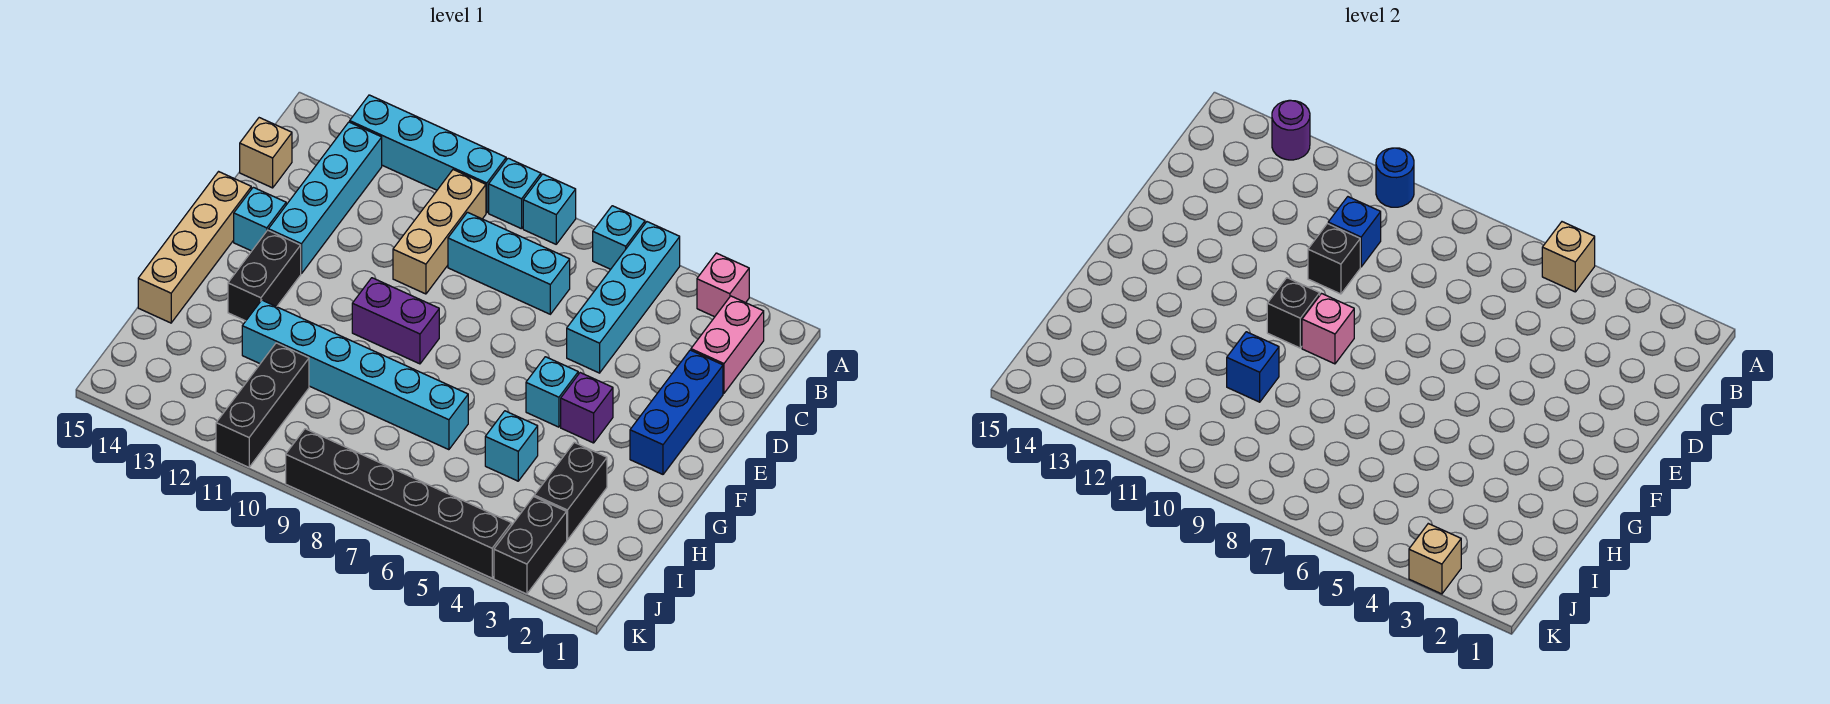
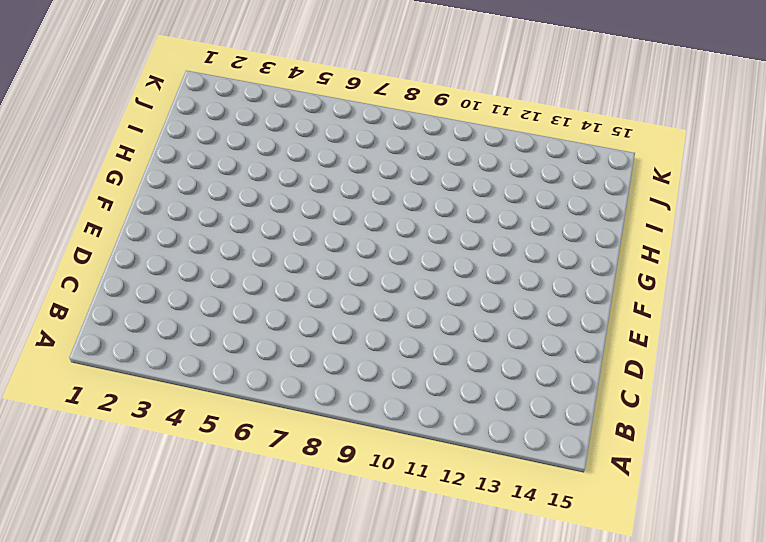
none -> pink 1x1 brick [697,253,749,317]
none -> cyan 1x4 brick [567,222,680,373]
none -> cyan 1x1 brick [593,206,645,269]
none -> cyan 1x1 brick [523,174,576,244]

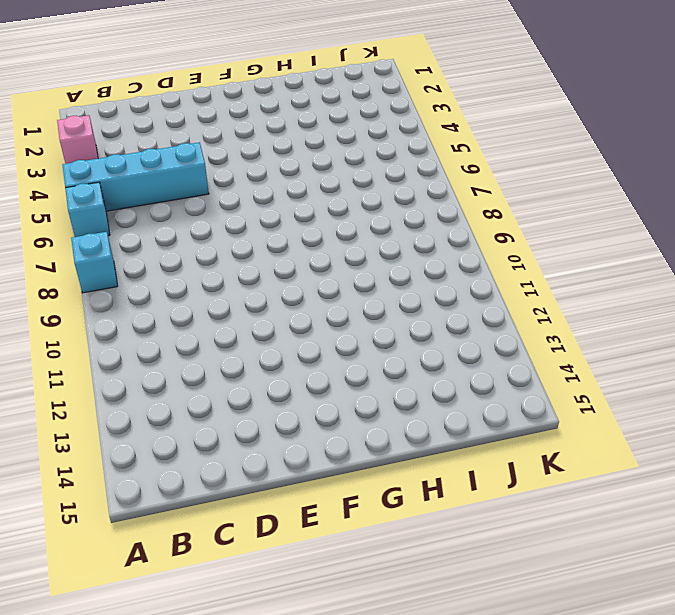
none -> cyan 1x1 brick [489,158,541,229]
none -> cyan 1x4 brick [350,95,506,213]
none -> pink 1x2 brick [691,296,764,393]
none -> tan 1x3 brick [393,170,486,294]

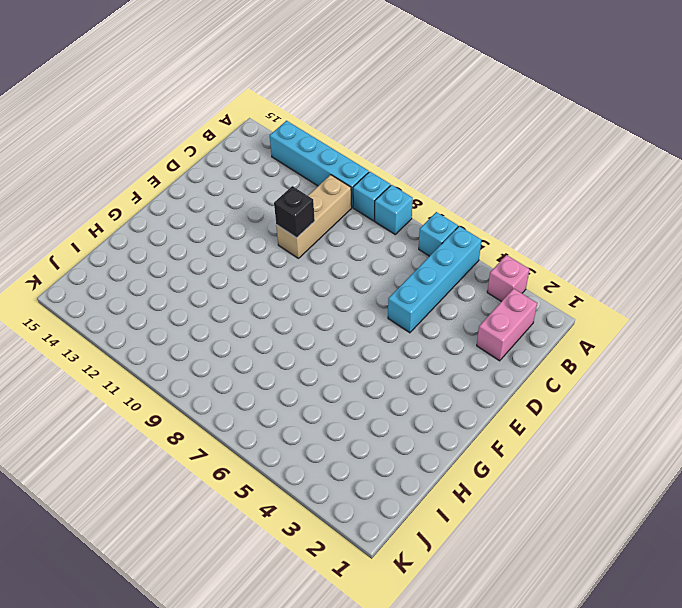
none -> cyan 1x4 brick [269,122,382,274]
none -> cyan 1x3 brick [448,212,570,314]
none -> tan 1x1 brick [240,118,292,188]
none -> blue 1x3 brick [630,350,723,474]

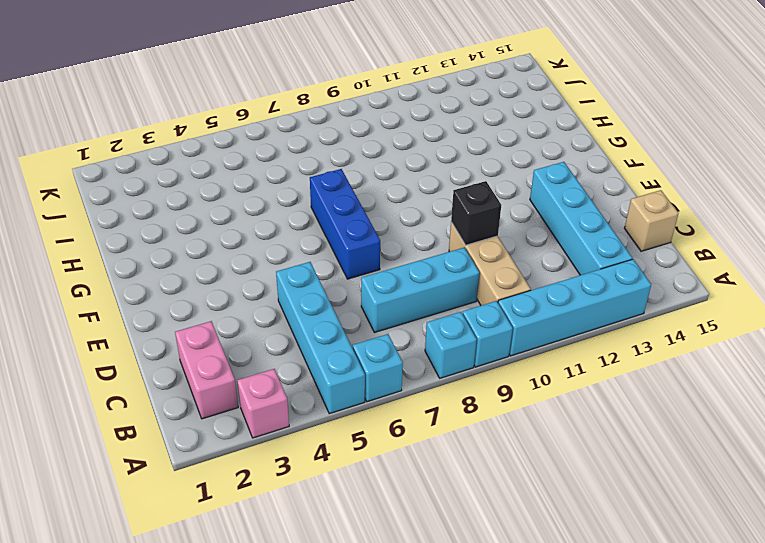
blue 1x3 brick [310,169,380,279] -> blue 1x3 brick moved to [630,350,723,474]
none -> cyan 1x1 brick [234,187,286,251]
none -> tan 1x4 brick [138,172,251,323]
none -> purple 1x1 brick [561,373,613,443]
none -> cyan 1x1 brick [526,357,578,427]

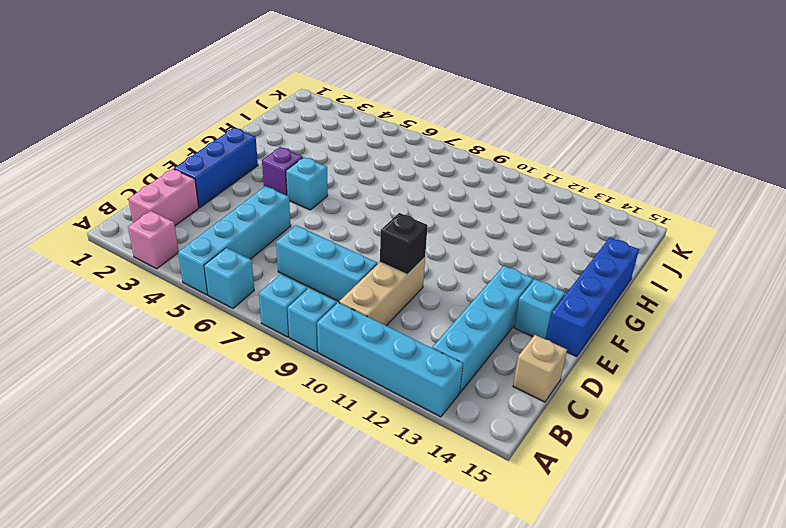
blue 1x4 brick [546,238,639,357] -> tan 1x4 brick [138,172,251,323]
none -> purple 1x2 brick [352,278,439,364]
none -> black 1x2 brick [228,230,301,321]
none -> black 1x2 brick [534,442,607,540]
none -> cyan 1x1 brick [485,411,538,481]

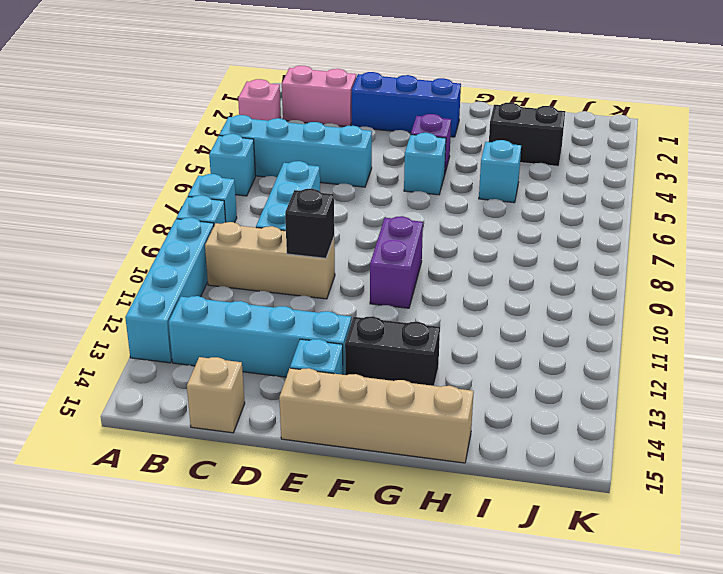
none -> cyan 1x6 brick [242,300,468,450]
none -> black 1x3 brick [216,343,309,467]
none -> black 1x2 brick [494,497,567,594]
none -> black 1x6 brick [286,429,512,578]

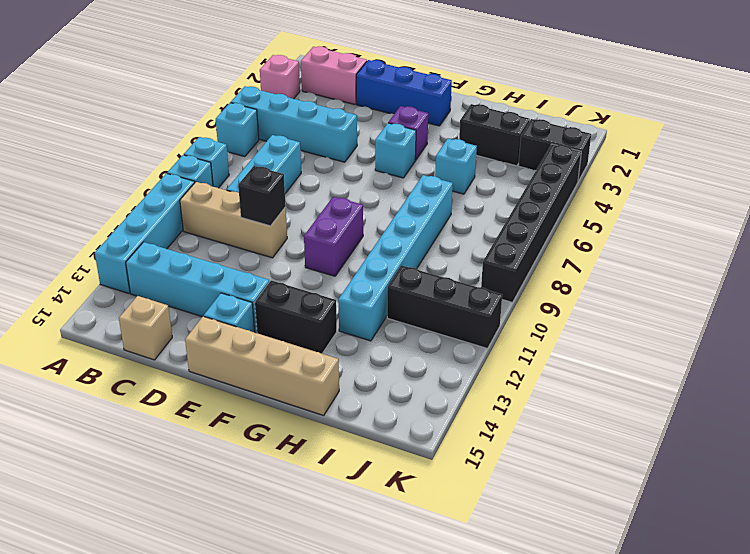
none -> tan 1x1 brick [1542,222,1595,292]
none -> blue 1x1 round brick [1376,148,1414,207]
none -> purple 1x1 round brick [1272,100,1310,160]
none -> blue 1x1 brick [1328,197,1381,267]

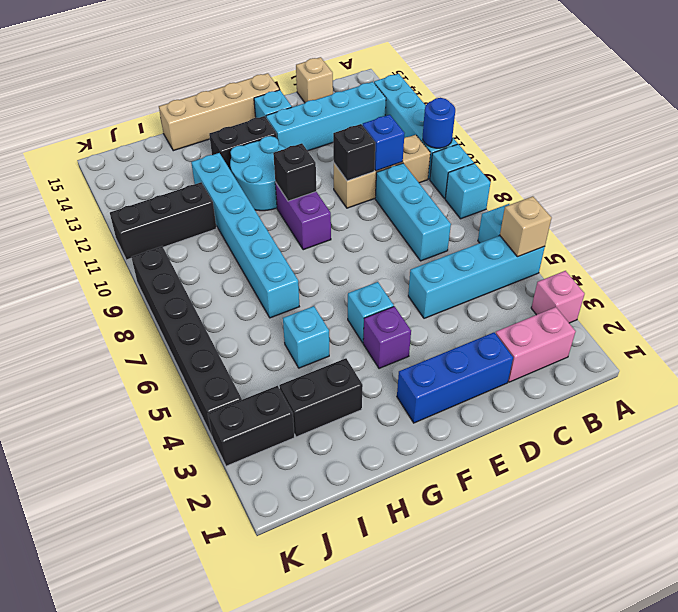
cyan 2x2 round brick [230,136,286,211] -> none
none -> purple 1x1 round brick [1272,100,1310,160]
none -> pink 1x1 brick [1302,294,1354,364]
none -> blue 1x1 brick [1227,332,1279,402]
none -> tan 1x1 brick [1409,524,1461,594]

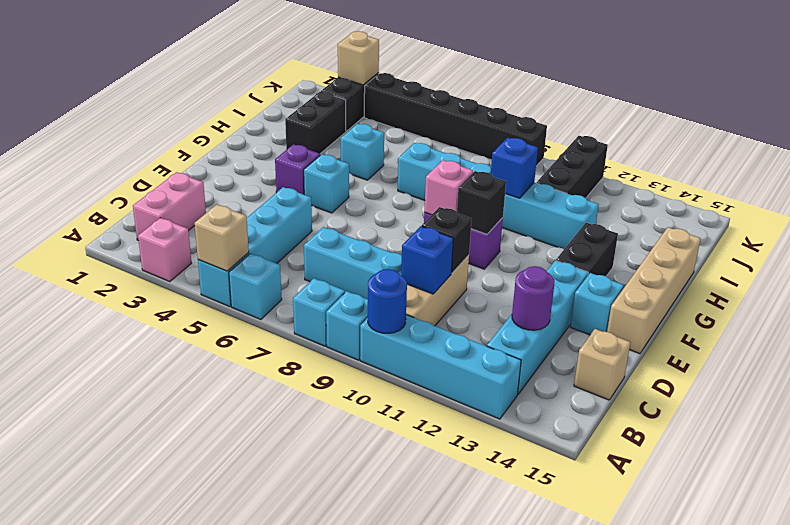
purple 1x1 round brick [512,266,554,330] -> purple 1x1 round brick moved to [1272,100,1310,160]
none -> blue 1x3 brick [630,350,723,474]

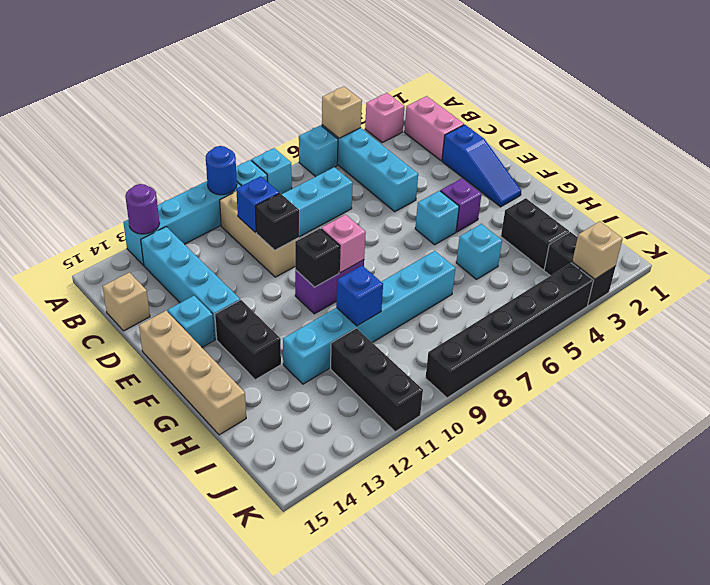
blue 1x3 slope [442,125,521,207] -> blue 1x3 brick [630,350,723,474]

